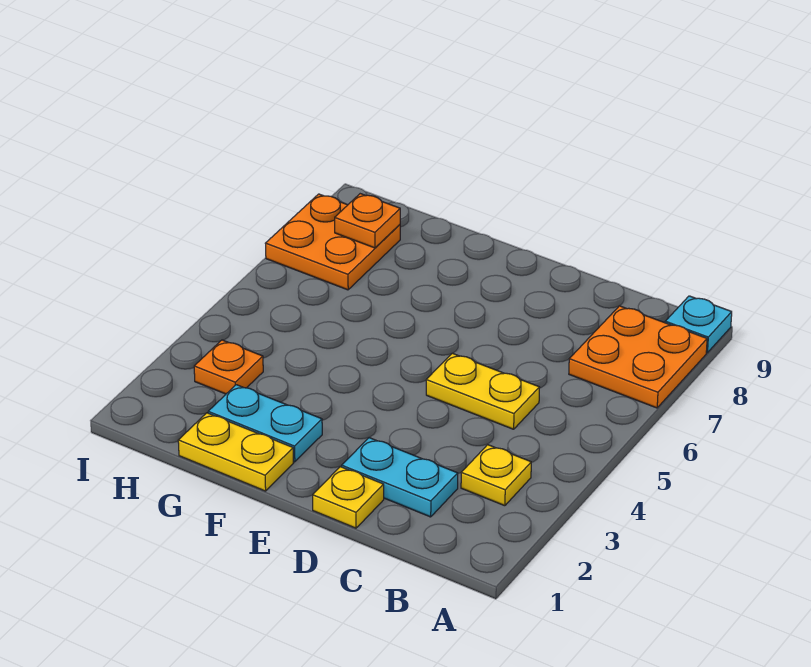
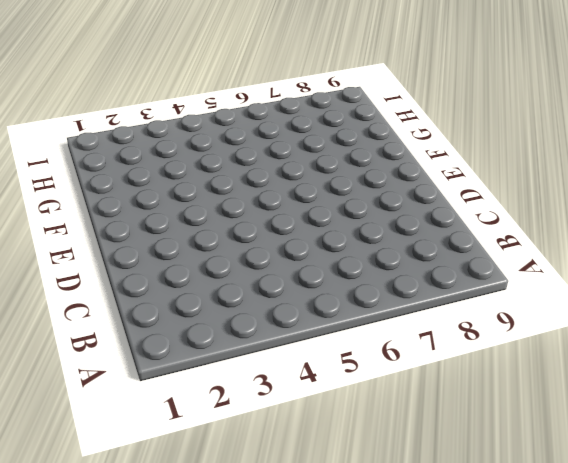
none -> orange 2x2 plate [569,306,707,408]
none -> cyan 1x1 plate [665,296,732,353]

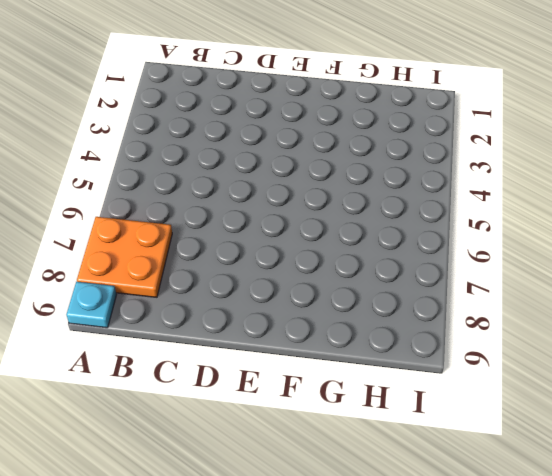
none -> yellow 1x1 plate [461,445,531,506]
none -> cyan 1x2 plate [342,438,458,517]

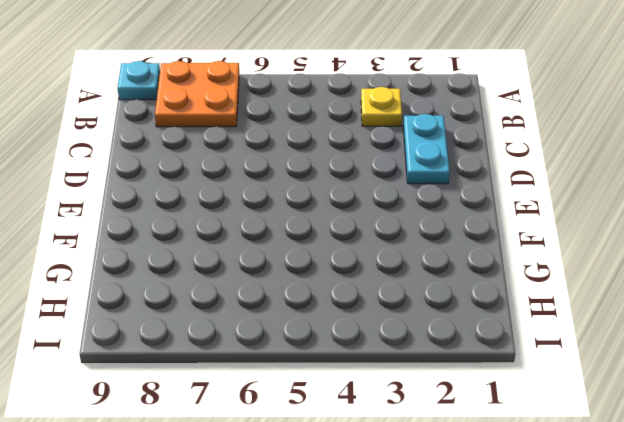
none -> yellow 1x2 plate [426,353,540,429]
none -> yellow 1x1 plate [313,467,384,528]

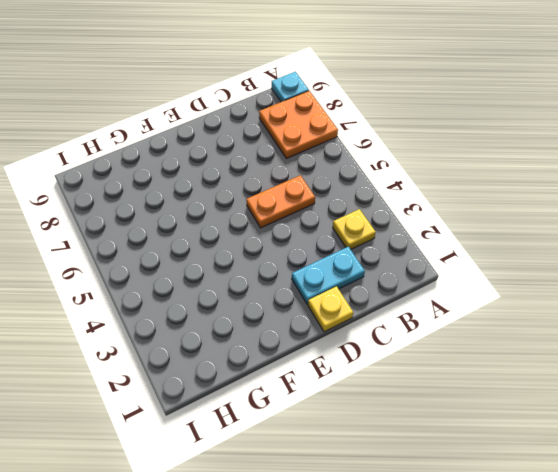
orange 1x2 plate [246,175,315,228] -> yellow 1x2 plate [426,353,540,429]
none -> yellow 1x2 plate [178,413,293,491]
none -> cyan 1x2 plate [208,385,322,462]

